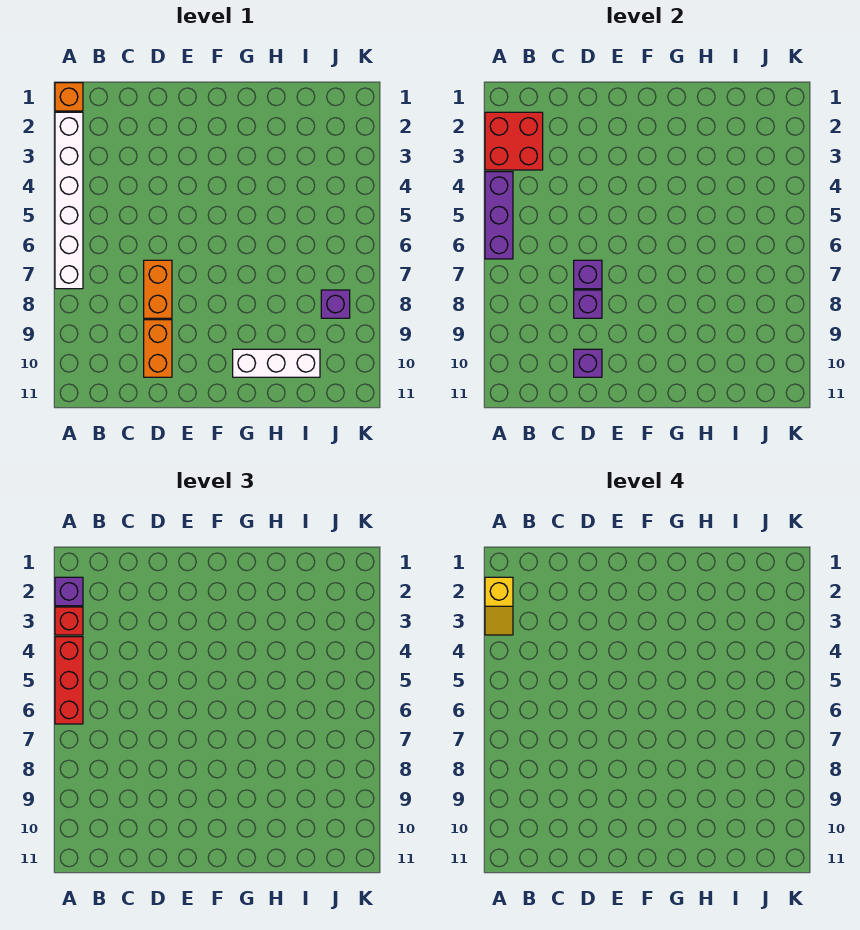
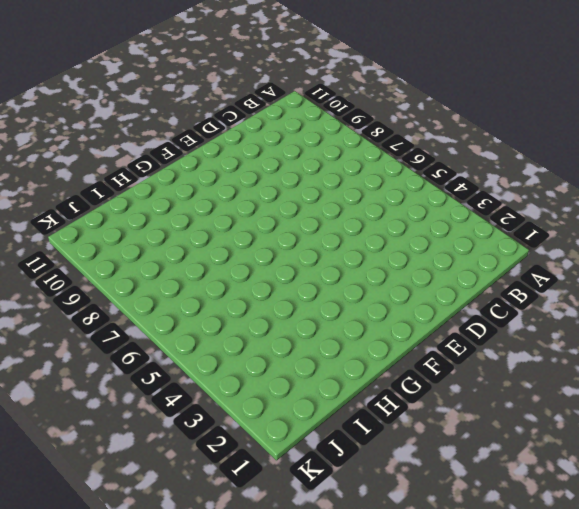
none -> orange 1x1 brick [55,83,83,111]
none -> white 1x6 brick [55,112,83,289]
none -> orange 1x2 brick [144,260,172,318]

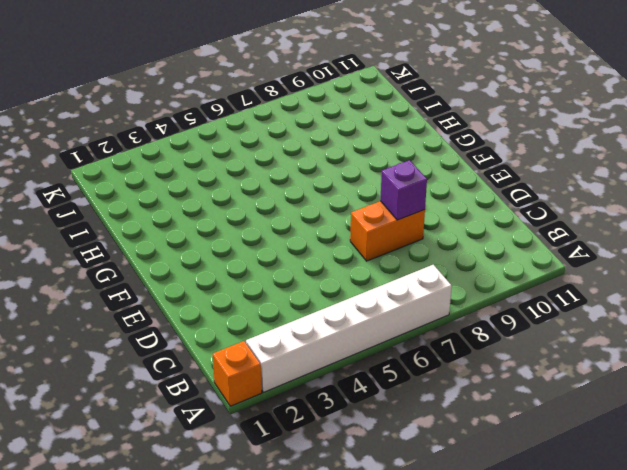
none -> orange 1x2 brick [144,320,172,377]
none -> white 1x3 brick [233,349,320,377]
none -> purple 1x1 brick [321,290,350,318]

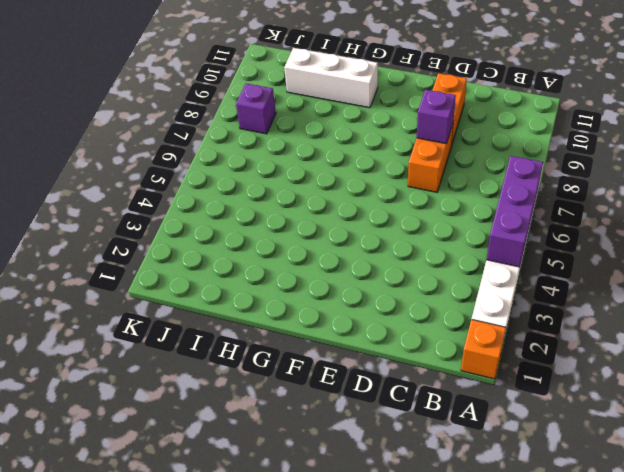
none -> red 2x2 brick [485,112,543,170]
none -> purple 1x1 brick [574,260,602,289]
none -> purple 1x1 brick [574,349,602,377]

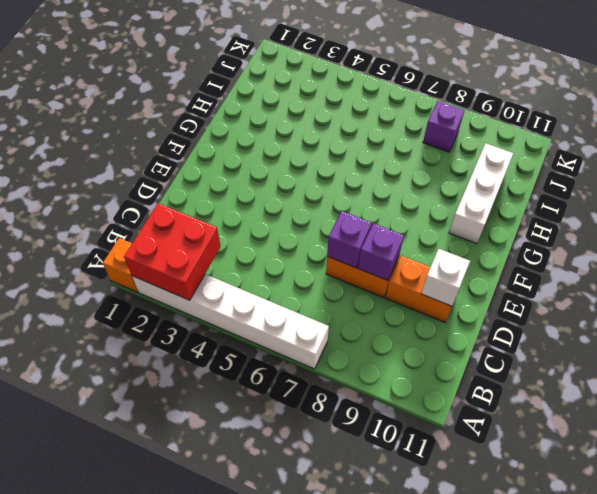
white 1x1 brick [421,249,470,306] -> purple 1x1 brick [574,349,602,377]
none -> purple 1x3 brick [485,172,513,259]
none -> purple 1x1 brick [55,577,83,606]
none -> red 1x1 brick [55,607,83,635]

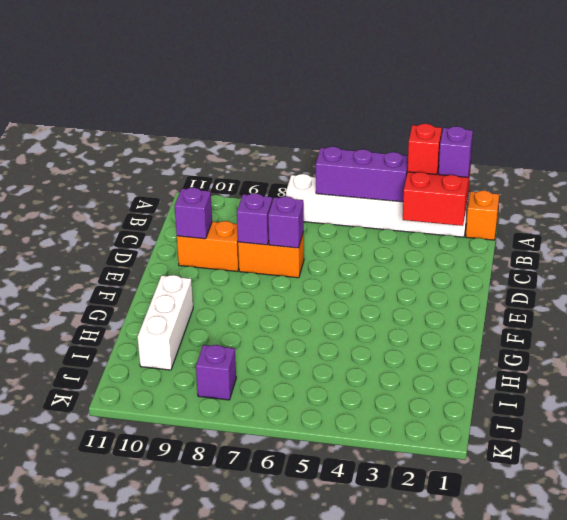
none -> red 1x3 brick [55,637,83,724]
none -> yellow 1x2 slope [485,577,513,635]

